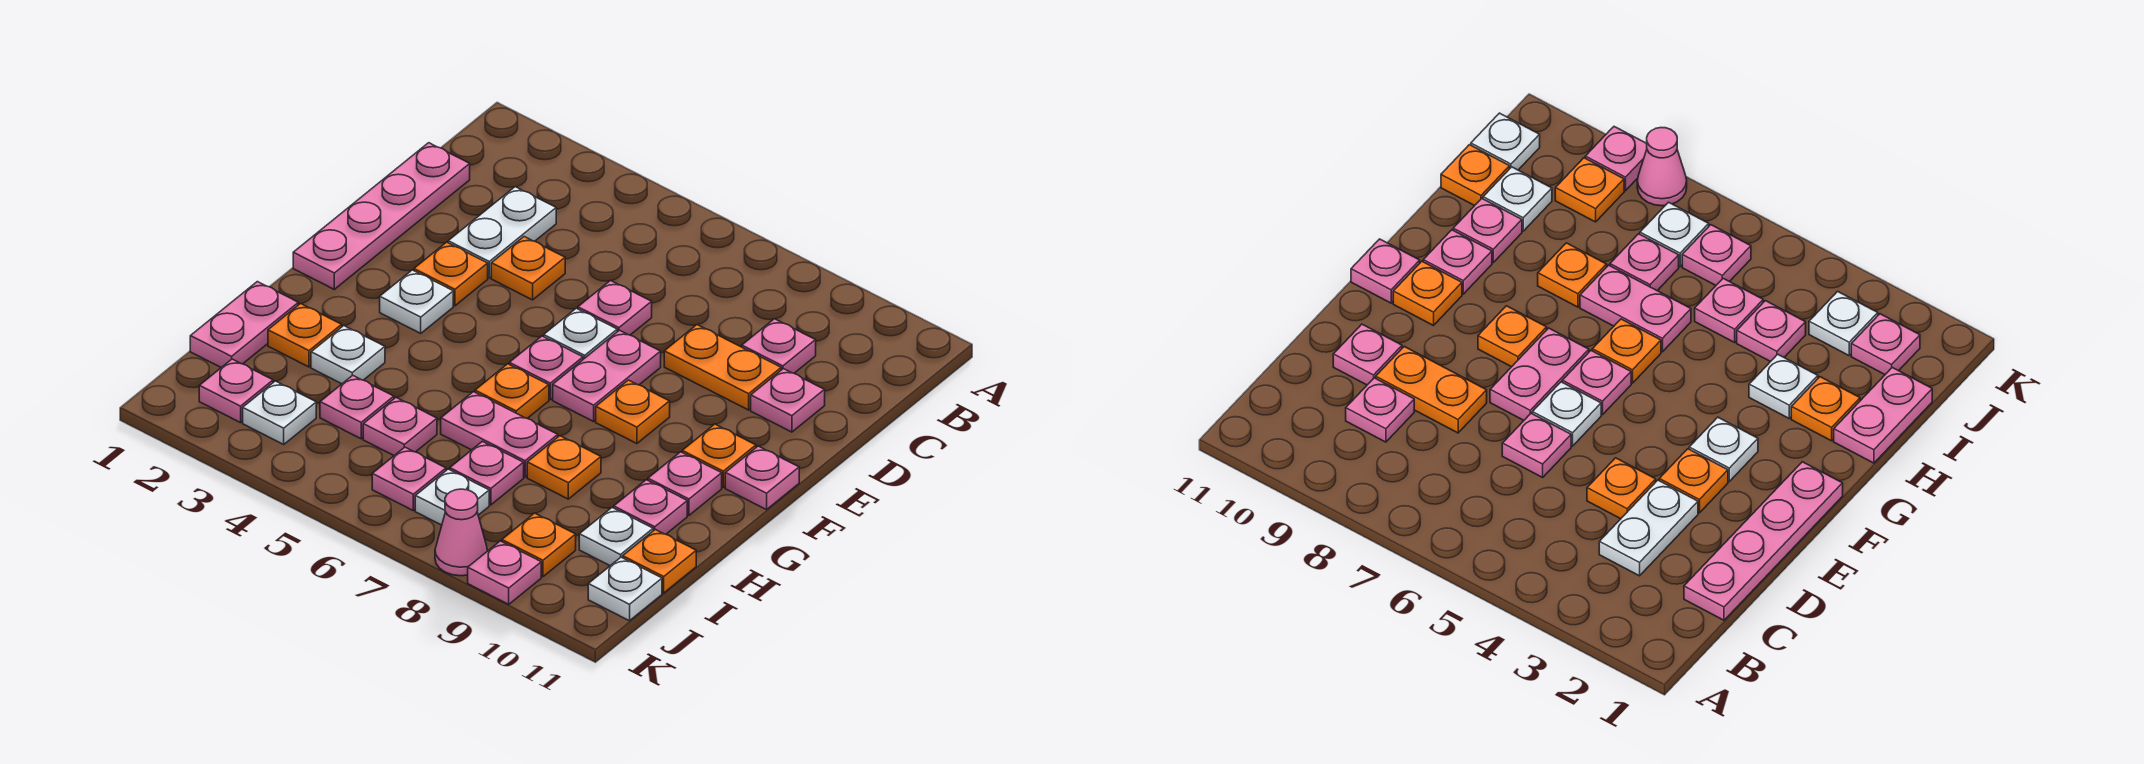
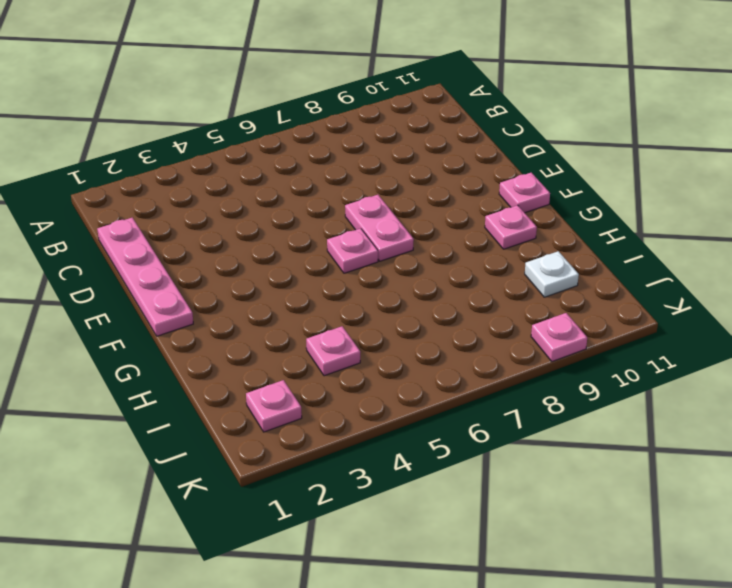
none -> white 1x2 plate [448,187,556,278]
none -> pink 1x1 plate [742,319,816,373]
none -> orange 1x1 plate [491,237,565,300]
none -> pink 1x1 plate [578,281,652,335]

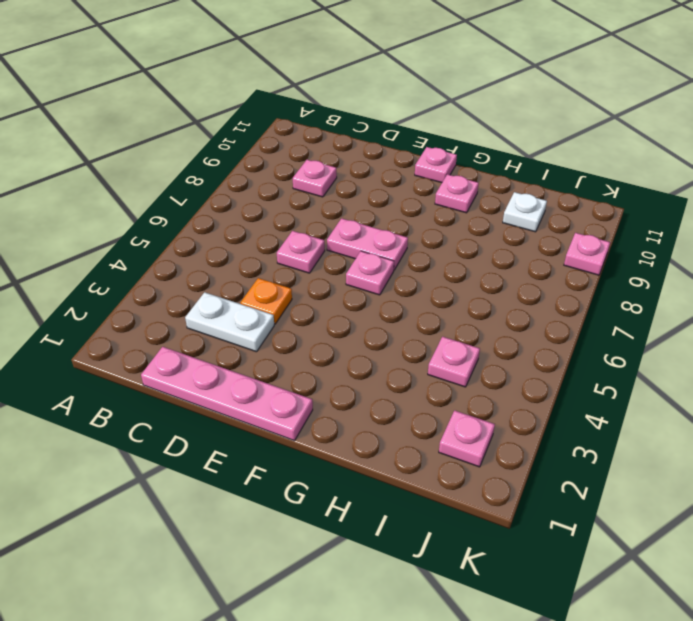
none -> orange 1x2 plate [664,325,781,410]
none -> pink 1x1 plate [751,369,825,432]
none -> orange 1x1 plate [414,242,488,306]
none -> white 1x1 plate [544,308,617,359]

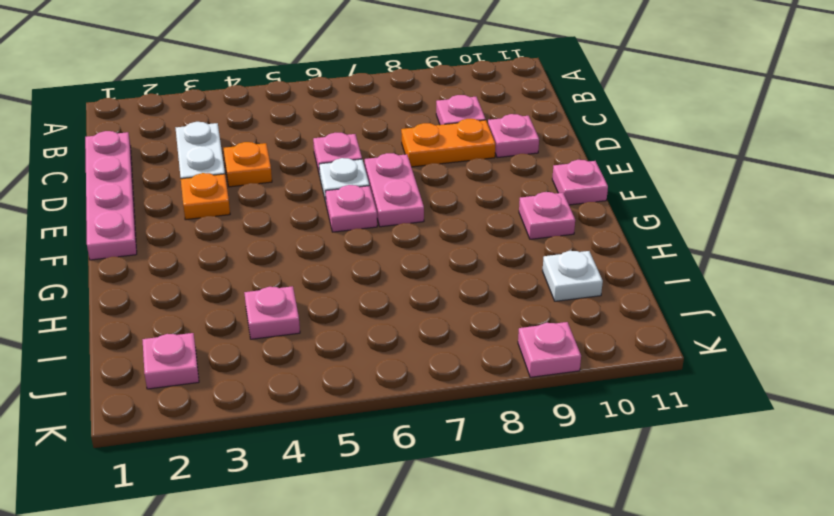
none -> white 1x1 plate [380,270,453,333]
none -> orange 1x1 plate [596,380,670,444]
none -> orange 1x1 plate [682,424,756,487]
none -> orange 1x1 plate [475,364,549,418]

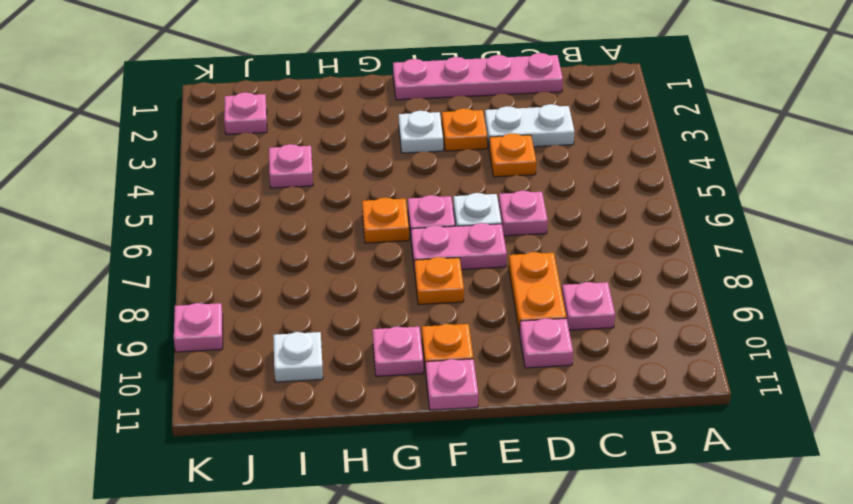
none -> pink 1x2 plate [190,282,298,367]
none -> orange 1x1 plate [268,304,342,367]
none -> white 1x1 plate [311,326,385,384]
none -> pink 1x2 plate [441,392,558,477]

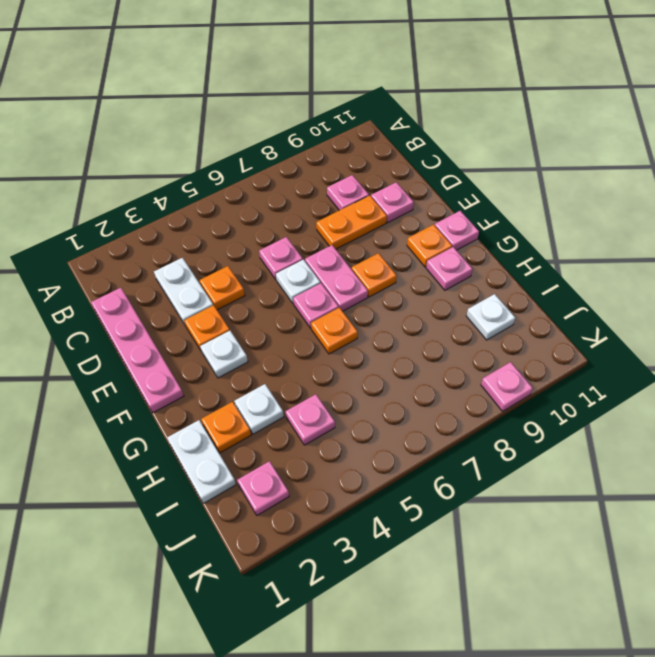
white 1x2 plate [167,420,236,504] -> pink 1x2 plate [190,282,298,367]
none -> pink 1x2 plate [441,392,558,477]
none -> orange 1x1 plate [527,436,601,499]
none -> pink 1x1 plate [614,480,687,534]
none -> pink 1x1 plate [363,398,437,455]

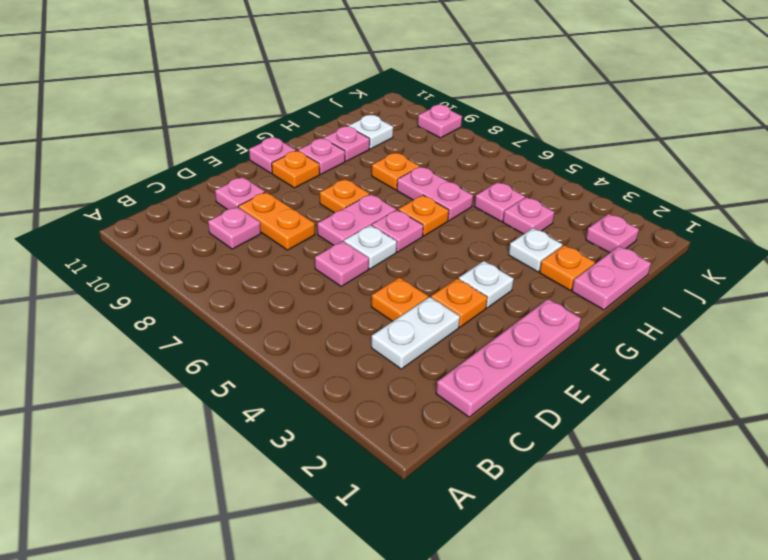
none -> pink 1x1 plate [449,441,524,505]
none -> orange 1x1 plate [623,529,696,593]
none -> white 1x1 plate [243,381,316,444]
none -> pink 1x1 plate [372,447,446,511]

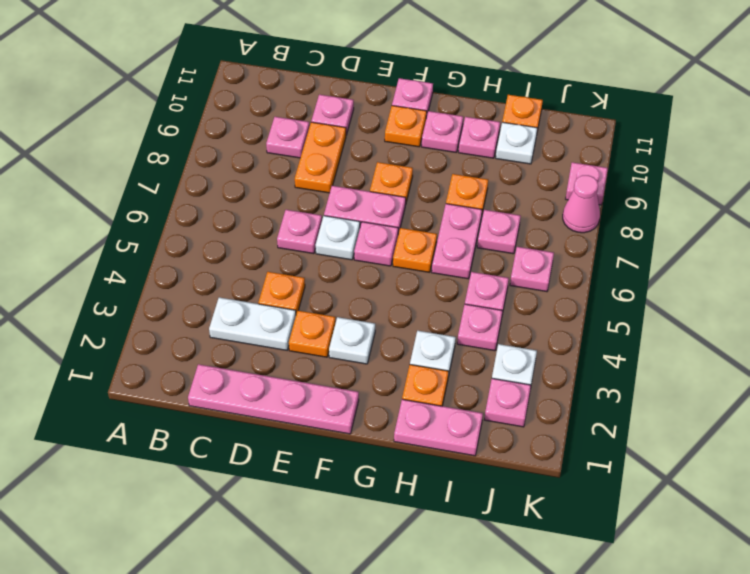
none -> white 1x1 plate [415,469,489,525]
none -> orange 1x1 plate [502,513,576,577]
none -> white 1x1 plate [588,557,662,621]

